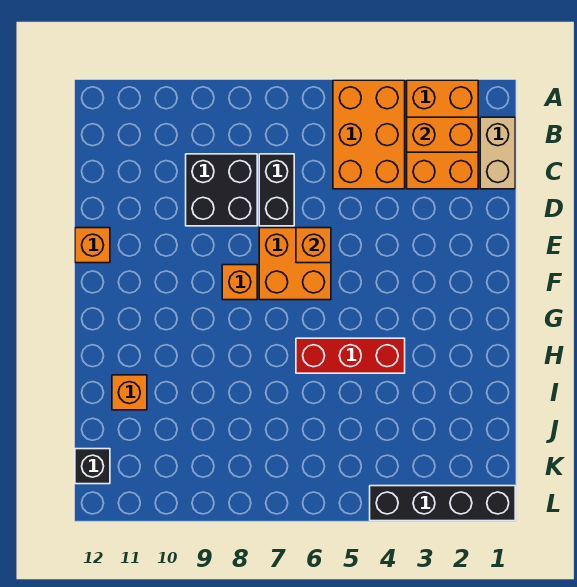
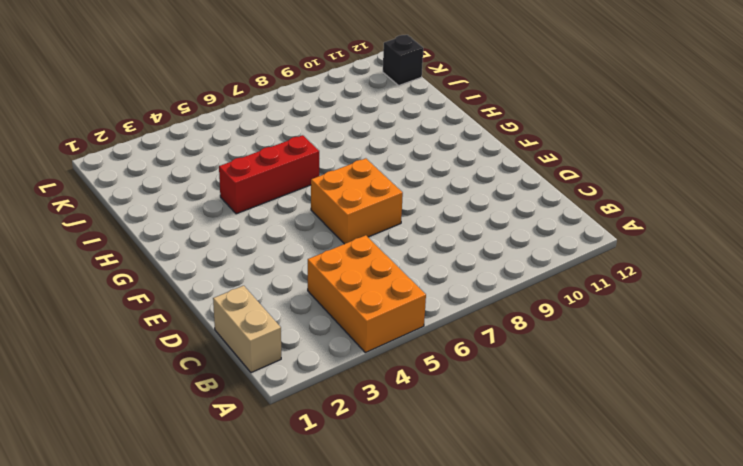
none -> orange 2x3 brick [407,80,478,189]
none -> black 1x2 brick [259,154,294,226]
none -> black 2x2 brick [186,154,257,226]

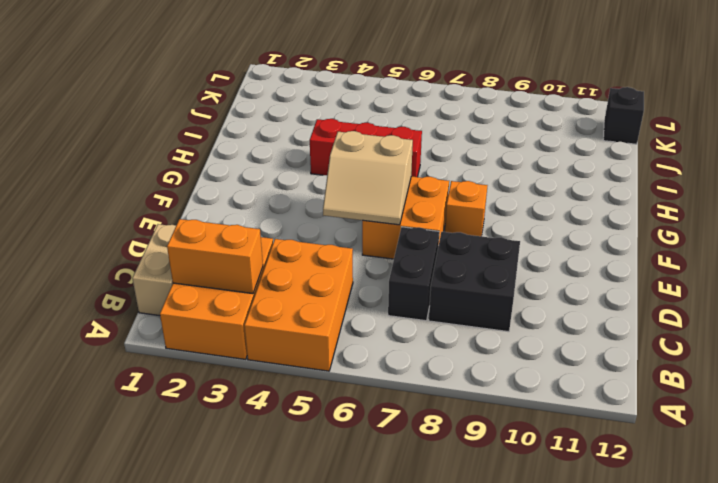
tan 2x2 slope [323,131,413,225] -> orange 1x1 brick [296,228,331,263]
none -> orange 1x1 brick [75,228,110,263]
none -> orange 1x1 brick [112,375,147,410]
none -> black 1x4 brick [370,486,515,521]

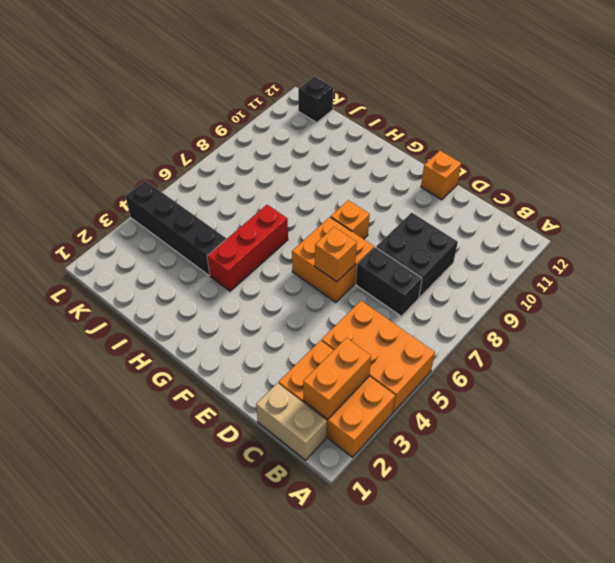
black 1x4 brick [125,181,226,276] -> black 1x4 brick turned to [370,486,515,521]
none -> orange 1x1 brick [112,375,147,410]

